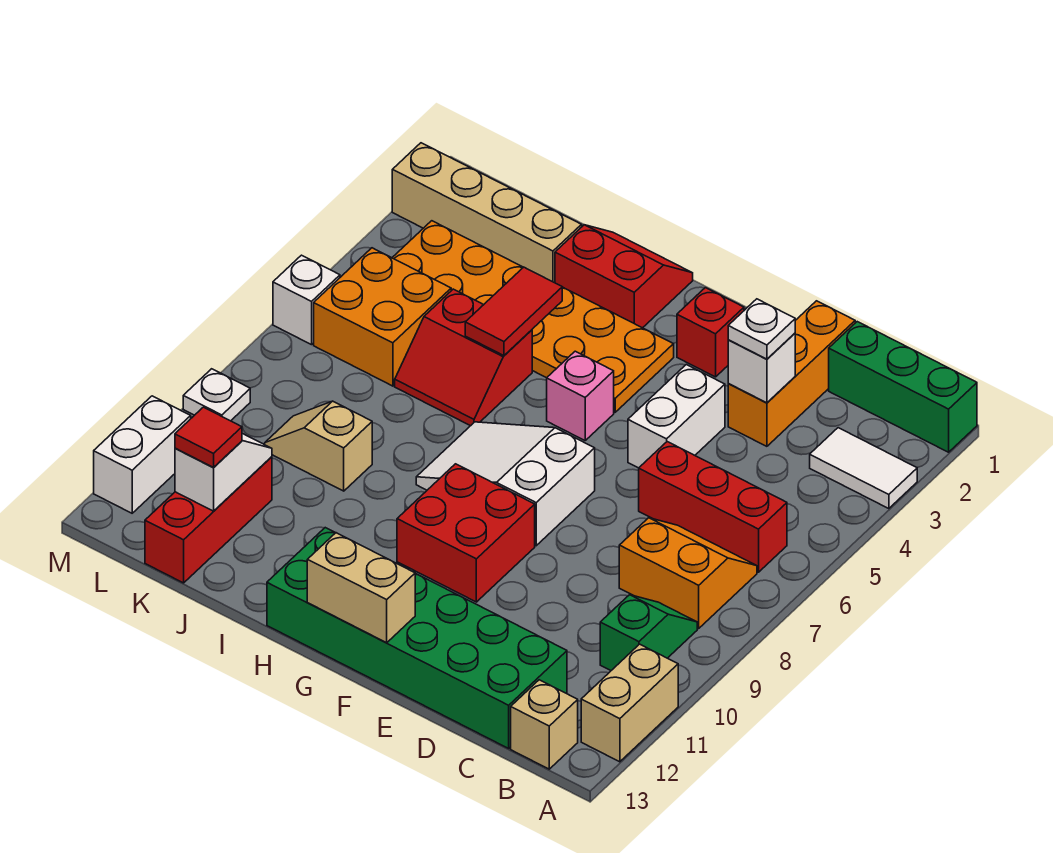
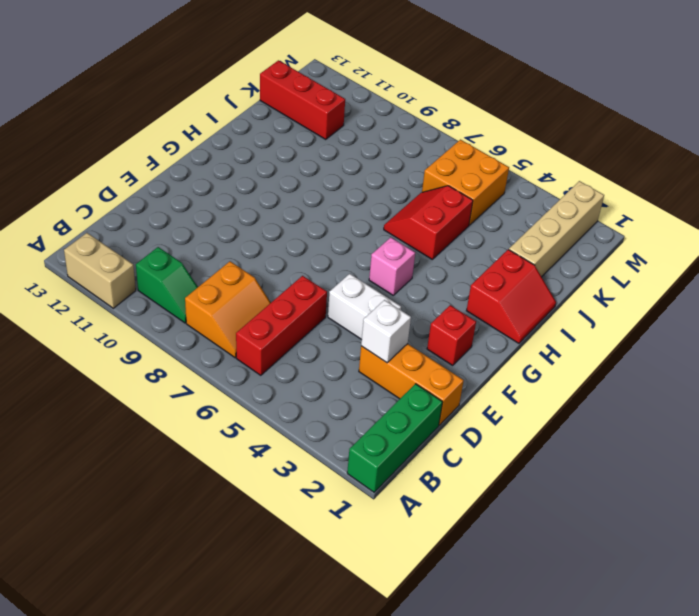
none -> white 1x2 tile [810,428,917,509]
none -> tan 1x1 brick [511,680,578,769]
none -> green 2x6 brick [267,528,567,748]
none -> white 2x3 slope [416,422,595,546]

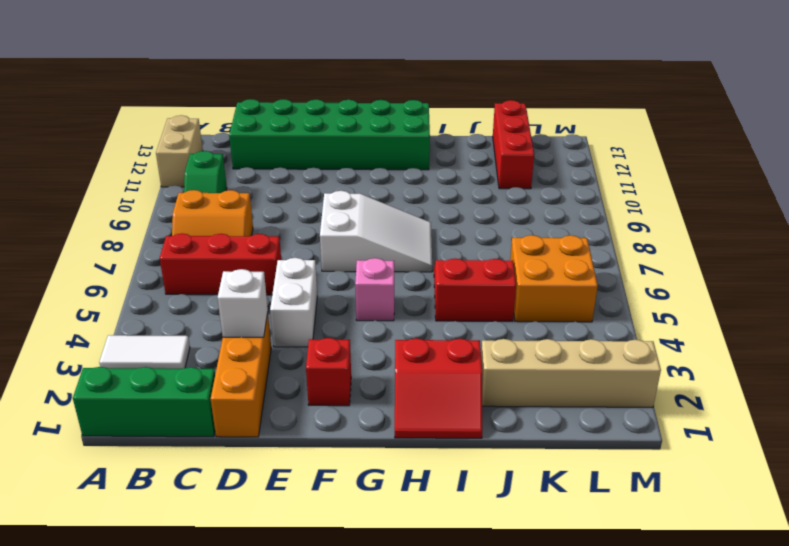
none -> tan 1x1 brick [511,680,578,769]
none -> red 2x2 brick [397,464,535,602]
none -> orange 2x6 plate [392,221,674,412]
none -> tan 1x2 slope [265,401,372,491]

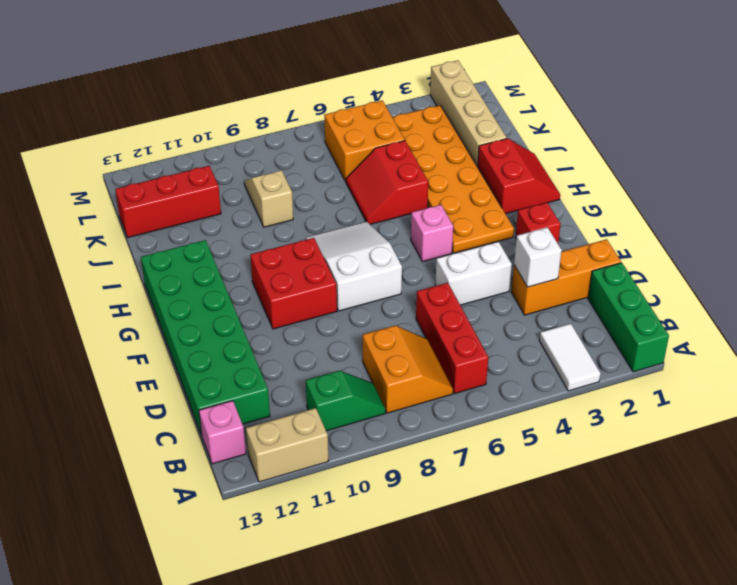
pink 1x1 brick [199,401,246,464] -> tan 1x1 brick [511,680,578,769]
none -> white 1x1 brick [273,255,340,345]
none -> white 1x1 plate [183,369,250,421]
none -> white 1x2 brick [94,396,191,513]
none -> tan 1x2 brick [307,533,415,643]

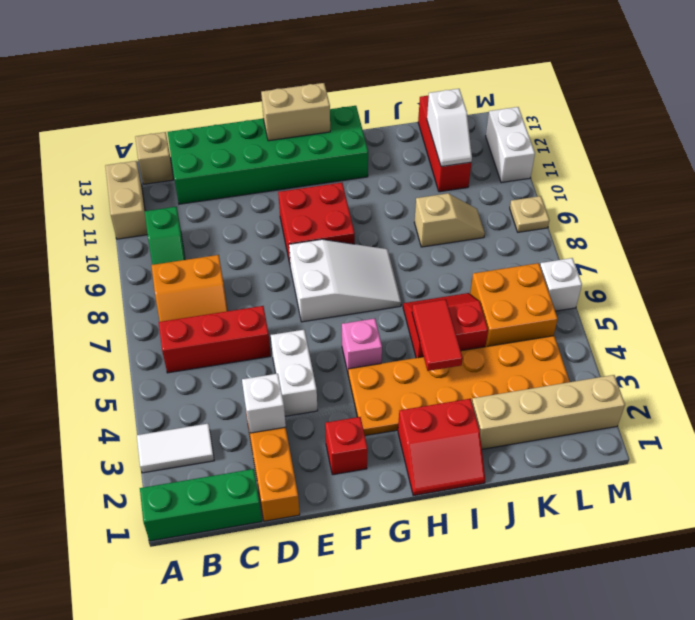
tan 1x1 plate [510,196,549,232] -> white 1x1 plate [183,369,250,421]
none -> white 1x1 plate [728,299,795,359]
none -> red 1x1 tile [175,407,242,467]

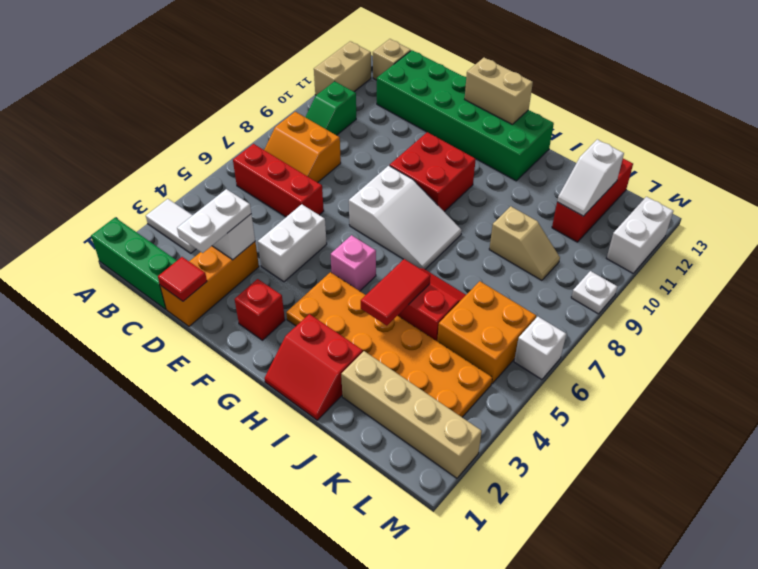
red 1x1 tile [158,257,207,301] -> red 1x1 tile moved to [175,407,242,467]
white 1x2 plate [177,189,251,253] -> white 1x1 plate [728,299,795,359]

